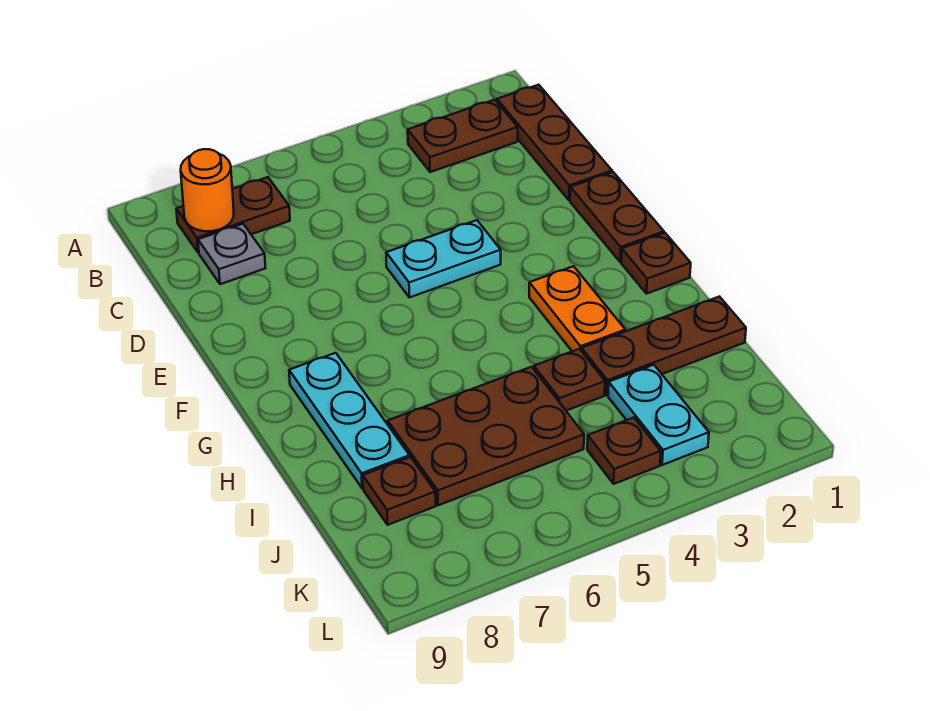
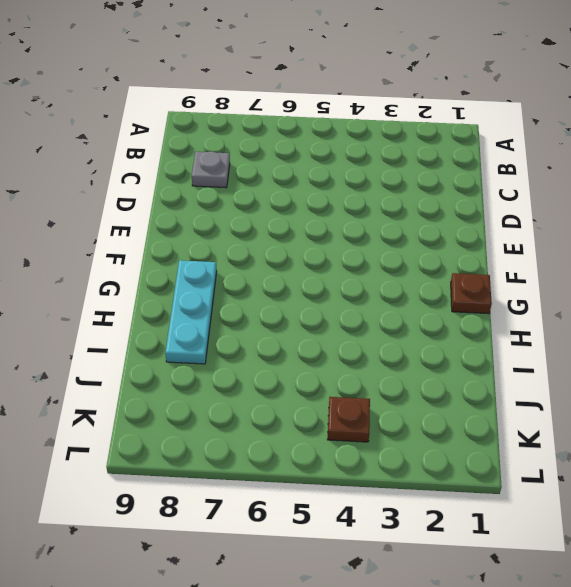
none -> brown 1x3 plate [497,85,612,200]
none -> brown 1x2 plate [408,100,518,172]
none -> brown 1x2 plate [176,177,290,253]

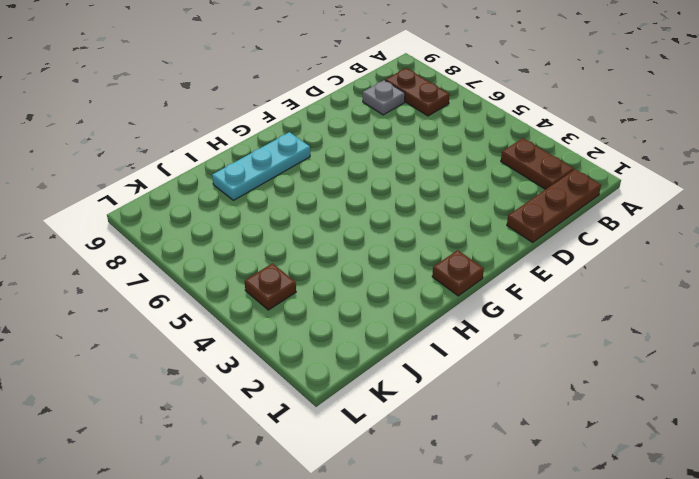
none -> brown 1x2 plate [570,172,664,262]
none -> cyan 1x2 plate [386,220,501,297]
none -> orange 1x2 plate [529,266,625,351]

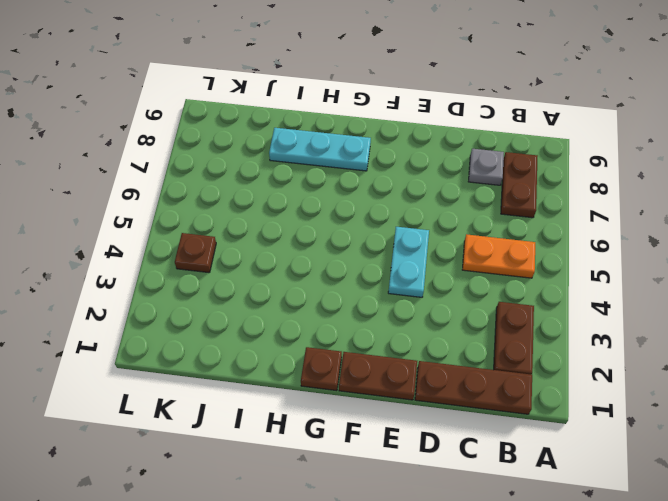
orange 1x2 plate [463,234,535,278] -> orange 1x2 plate moved to [529,266,625,351]
none -> brown 1x3 plate [582,297,746,395]
none -> brown 1x1 plate [534,349,605,411]
none -> brown 2x3 plate [388,367,584,505]

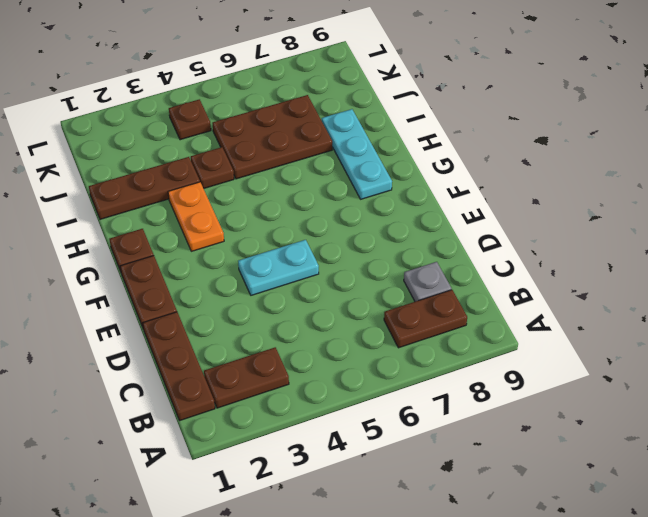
none -> cyan 1x2 plate [608,365,709,465]
none -> brown 1x1 plate [363,457,436,525]
none -> orange 1x1 round brick [181,149,234,231]

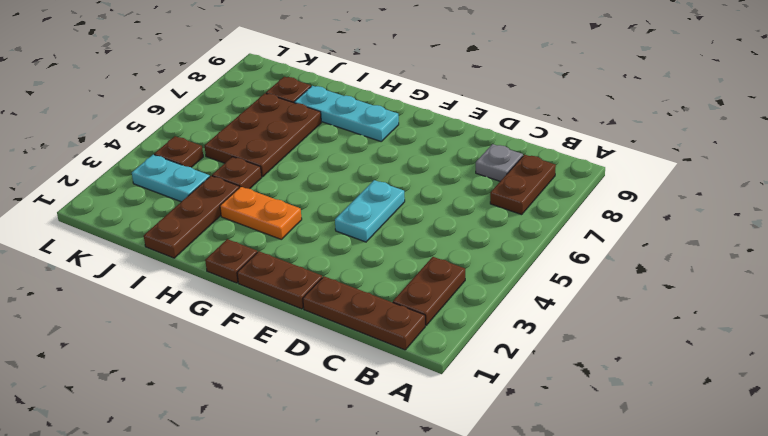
none -> orange 1x1 round brick [181,149,234,231]

